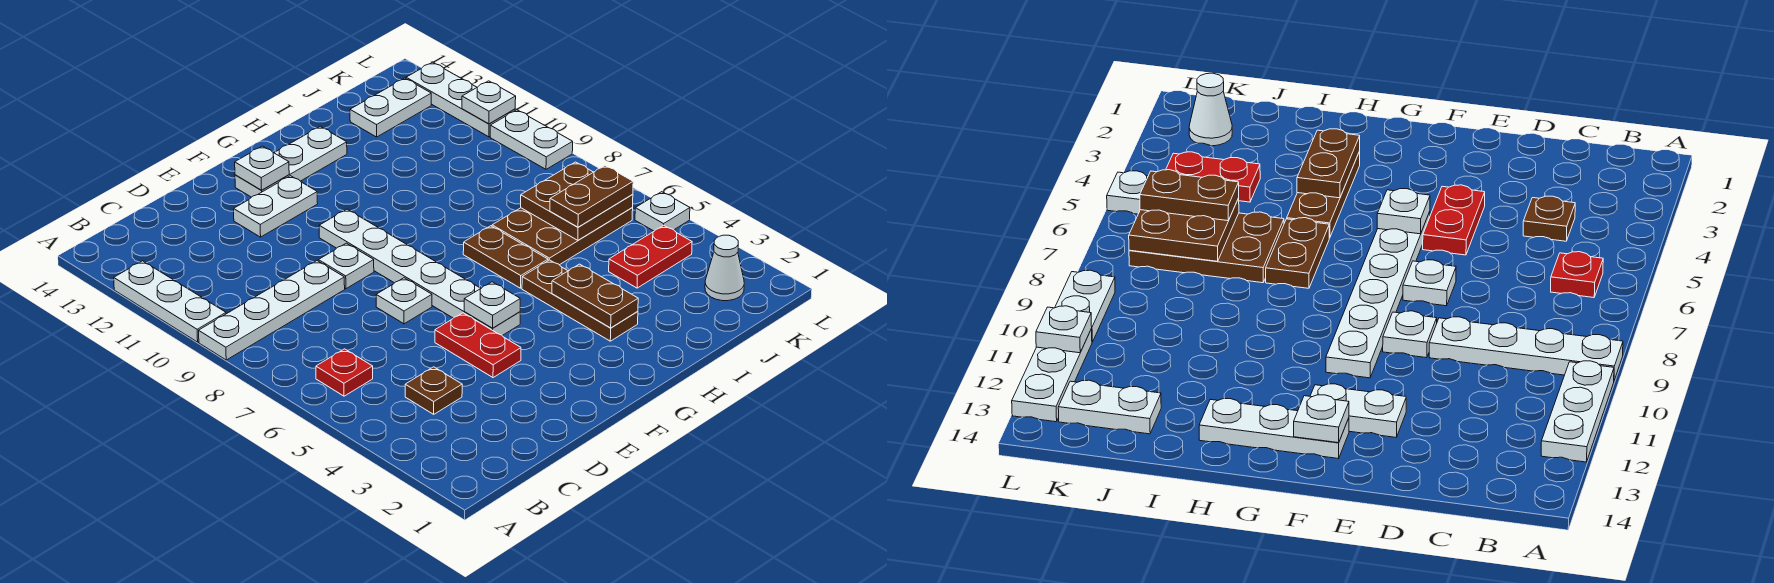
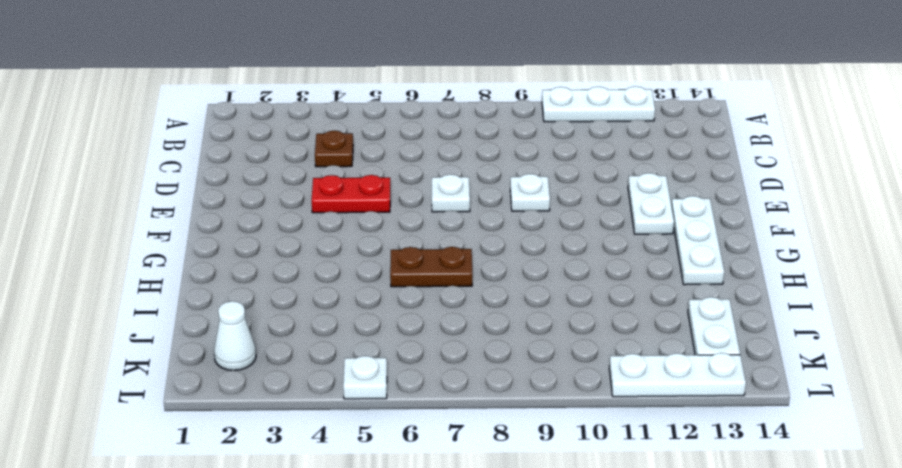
none -> white 1x4 plate [199,261,345,360]
none -> red 1x1 plate [316,349,373,396]
none -> white 1x6 plate [319,209,520,335]

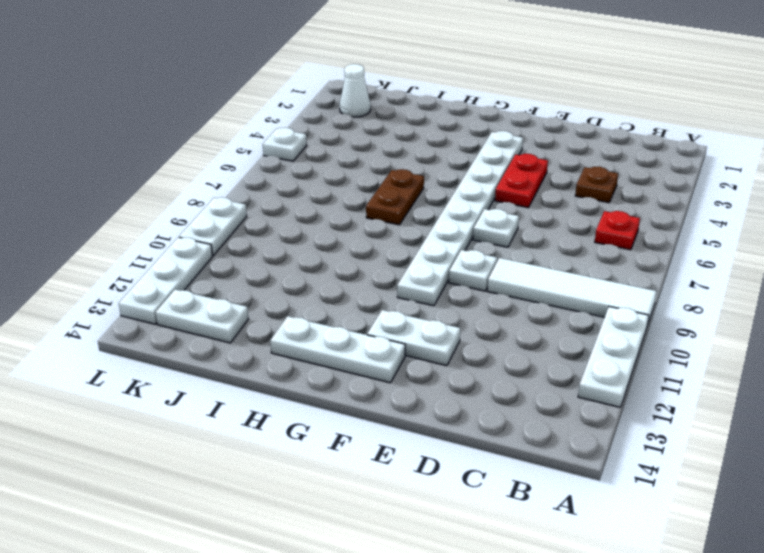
white 1x4 tile [487,258,657,325] -> white 1x4 plate [199,261,345,360]
white 1x8 plate [397,131,523,306] -> white 1x6 plate [319,209,520,335]
none -> brown 1x3 plate [522,260,638,341]
none -> brown 2x3 plate [492,208,633,265]
none -> red 1x2 plate [609,225,692,288]

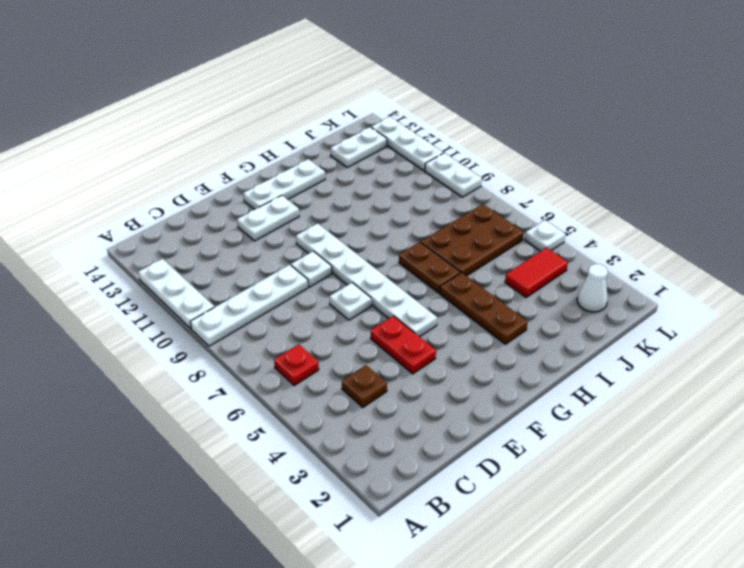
red 1x2 tile [505,248,568,297] -> red 1x2 plate [609,225,692,288]
none -> white 1x1 plate [464,282,520,328]
none -> white 1x1 plate [235,146,289,190]
none -> brown 1x2 plate [552,264,638,328]

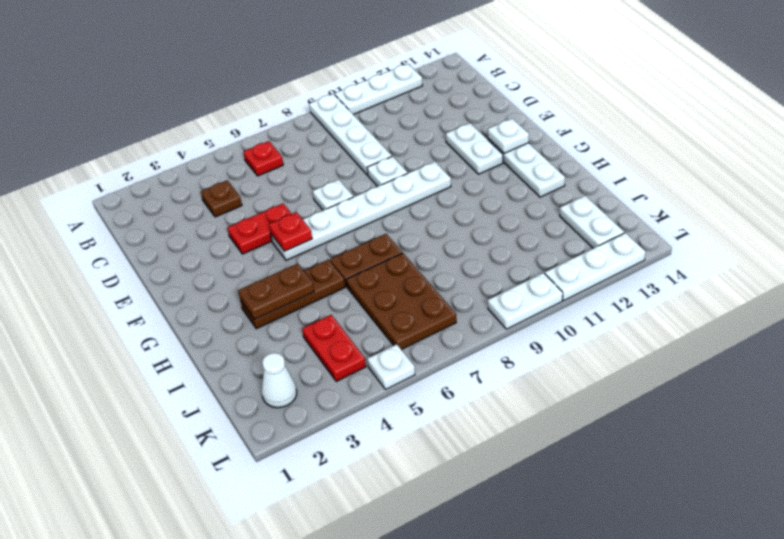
red 1x1 plate [269,212,312,251] -> white 1x1 plate [464,282,520,328]
none -> brown 2x2 plate [521,162,633,240]
none -> white 1x1 plate [462,81,516,124]
none -> brown 1x2 plate [550,166,633,227]

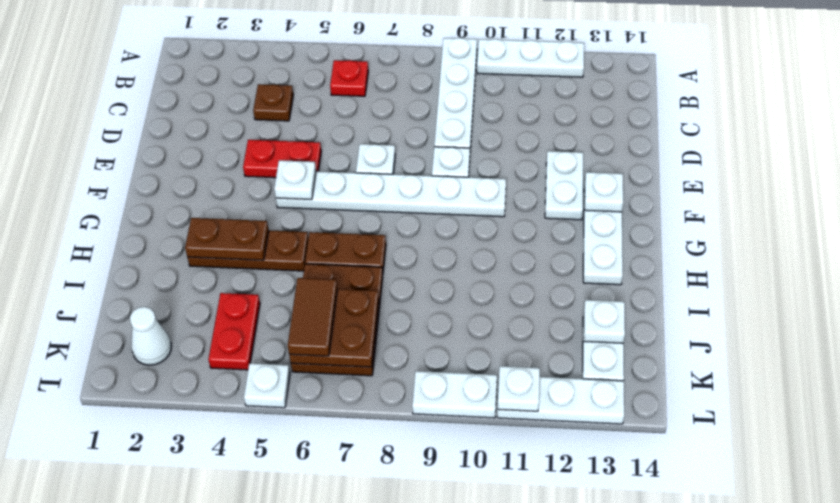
brown 1x2 tile [288,278,337,356] -> brown 1x2 plate [550,166,633,227]
white 1x1 plate [584,300,625,343] -> none

